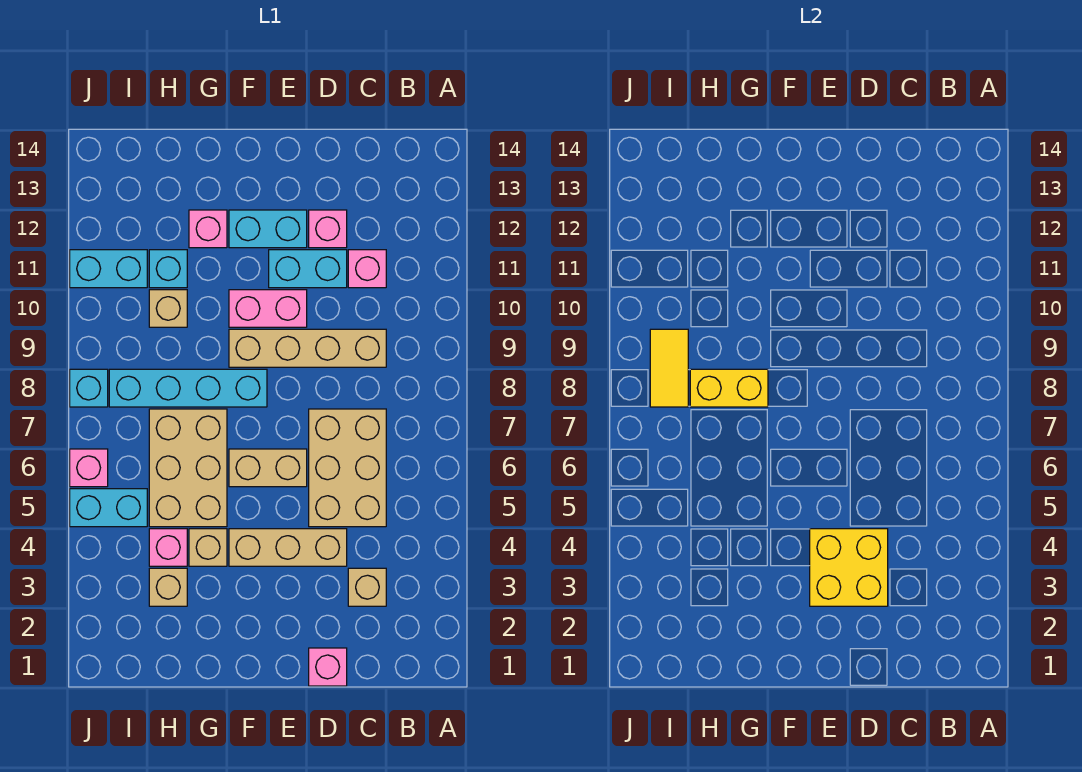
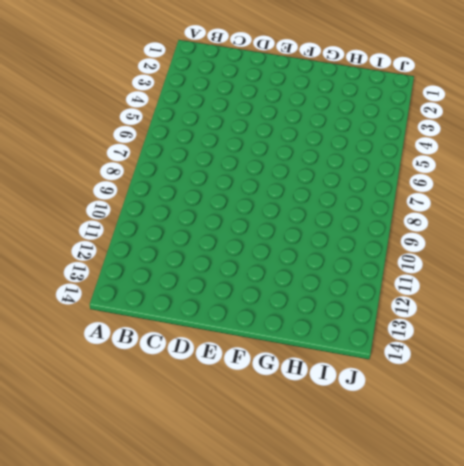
none -> tan 1x1 brick [348,568,386,606]
none -> tan 2x3 brick [309,409,386,527]
none -> tan 1x4 brick [229,329,386,367]

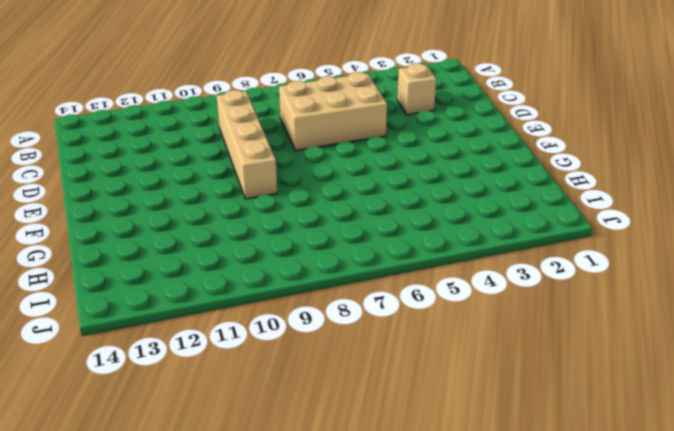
none -> pink 1x1 brick [348,250,386,288]
none -> pink 1x1 brick [309,648,347,686]
none -> tan 1x3 brick [229,529,347,566]

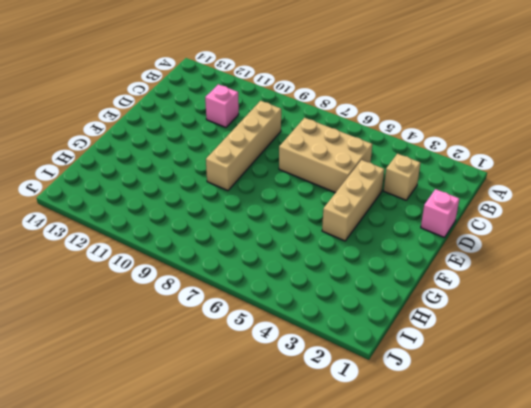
none -> cyan 1x2 brick [269,250,347,288]
none -> pink 1x1 brick [309,210,347,248]
none -> tan 1x2 brick [229,449,307,487]

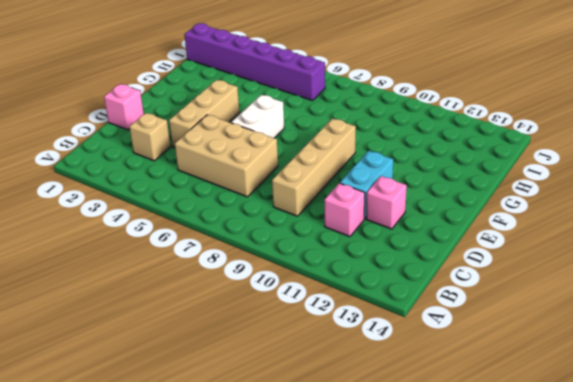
white 1x2 brick [231,95,284,138] -> tan 1x2 brick [229,449,307,487]
purple 1x6 brick [184,23,325,101] -> cyan 1x2 brick [70,489,147,527]
none -> pink 1x2 brick [229,290,307,327]
none -> cyan 1x2 brick [229,210,307,248]
none -> cyan 1x4 brick [109,369,267,407]

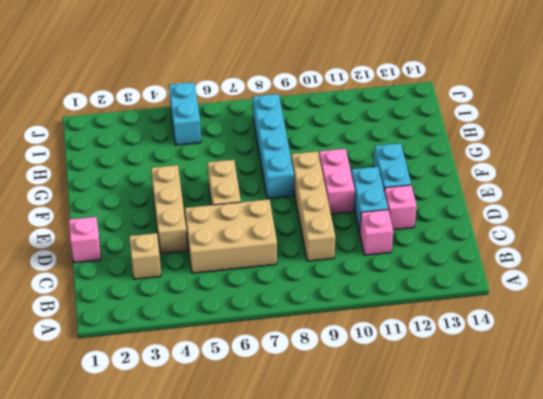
none -> tan 1x1 brick [189,529,227,566]
none -> tan 2x3 brick [149,409,227,527]
none -> pink 1x1 brick [189,210,227,248]

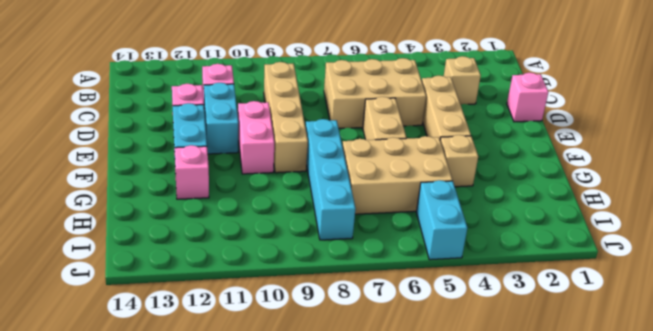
none -> tan 1x1 brick [149,568,187,606]
none -> pink 1x1 brick [149,529,187,566]
none -> tan 1x1 brick [149,290,187,327]

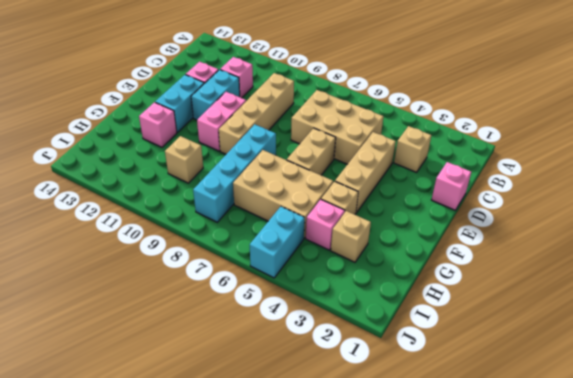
none -> cyan 1x1 brick [149,250,187,288]
none -> cyan 1x2 brick [70,250,147,288]
none -> pink 1x1 brick [70,449,108,487]

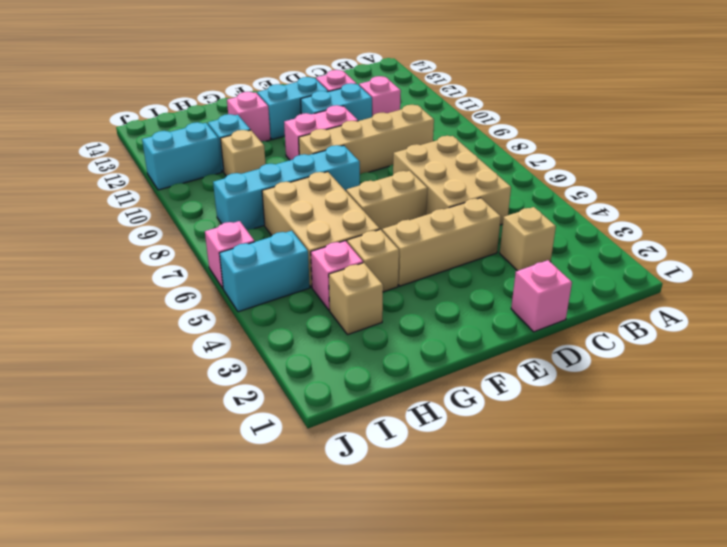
none -> cyan 1x1 brick [70,369,108,407]
none -> yellow 2x2 brick [810,529,888,606]
none -> yellow 1x2 brick [690,369,768,407]

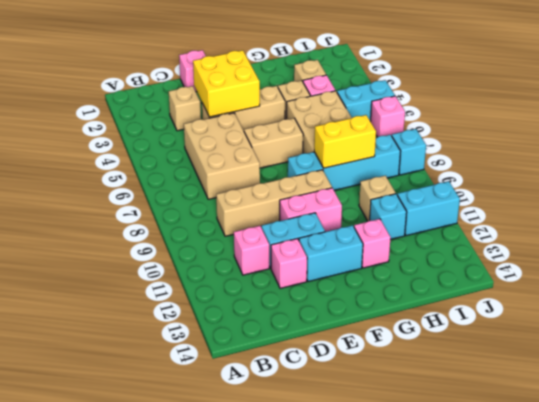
none -> yellow 1x2 tile [650,329,688,407]

